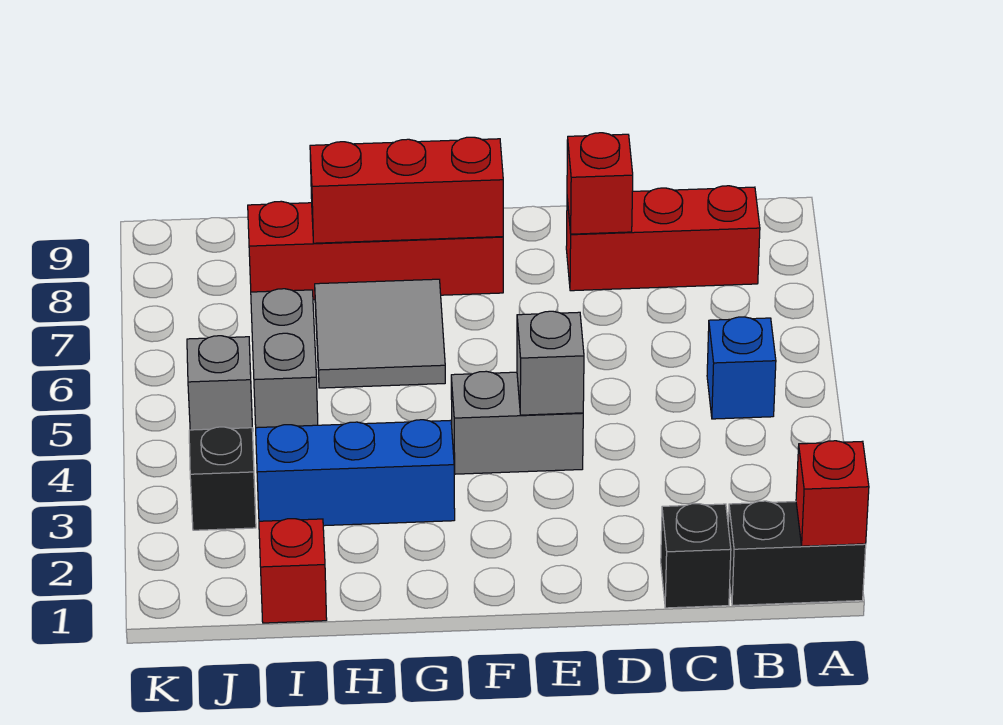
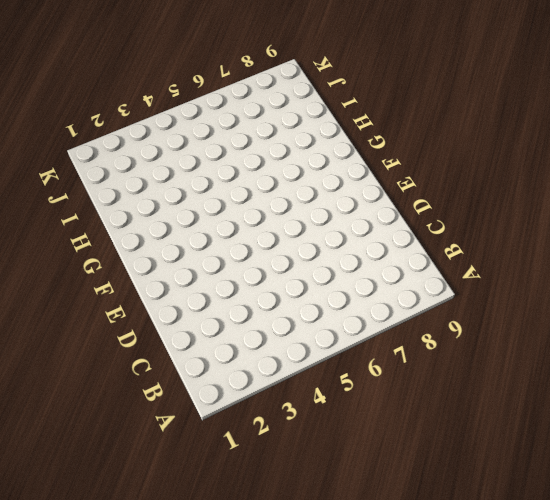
none -> black 1x2 brick [728,501,866,605]
none -> blue 1x1 brick [707,317,776,419]
none -> red 1x3 brick [566,186,760,291]

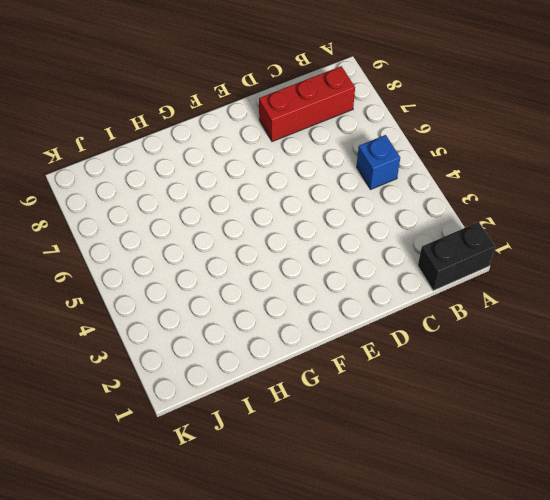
none -> black 1x1 brick [661,504,731,608]
none -> grey 1x2 brick [451,371,583,474]
none -> red 1x4 brick [248,201,503,300]

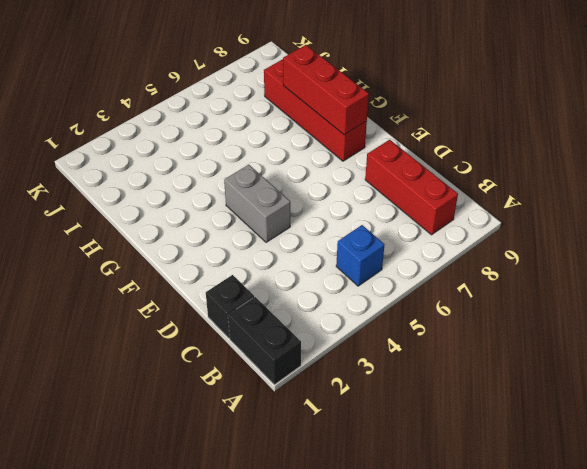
none -> blue 1x3 brick [256,420,455,526]
none -> grey 2x2 tile [315,279,445,388]
none -> red 1x1 brick [259,519,327,623]

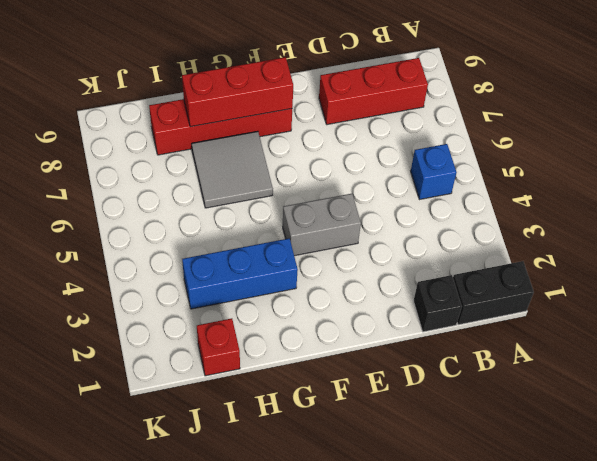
none -> grey 1x2 brick [251,289,318,428]
none -> black 1x1 brick [189,427,256,530]
none -> grey 1x1 brick [187,336,253,431]

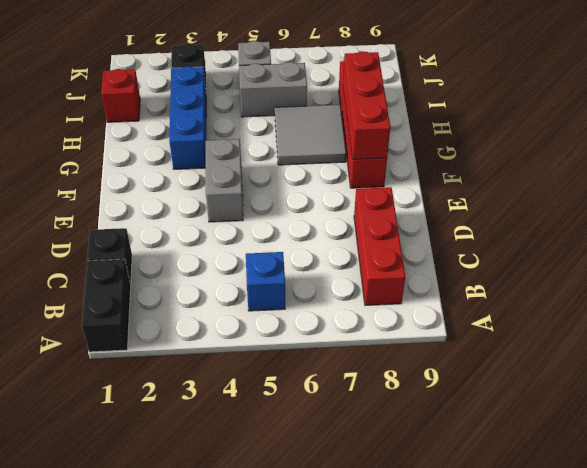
none -> red 1x1 brick [796,441,869,546]
none -> red 1x1 brick [567,133,633,234]
none -> grey 1x1 brick [517,311,584,415]

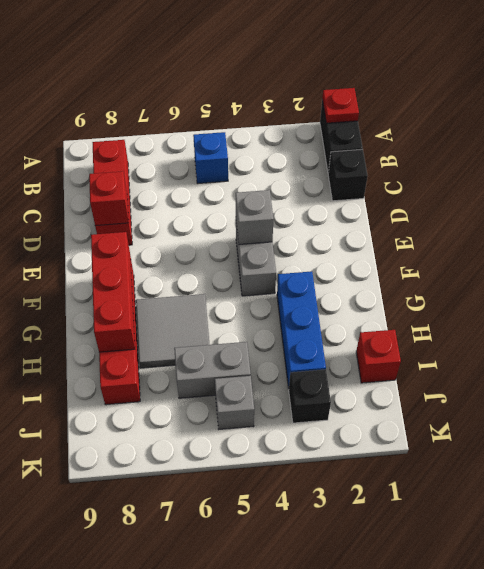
red 1x1 plate [322,88,359,123] -> red 1x1 brick [796,441,869,546]

